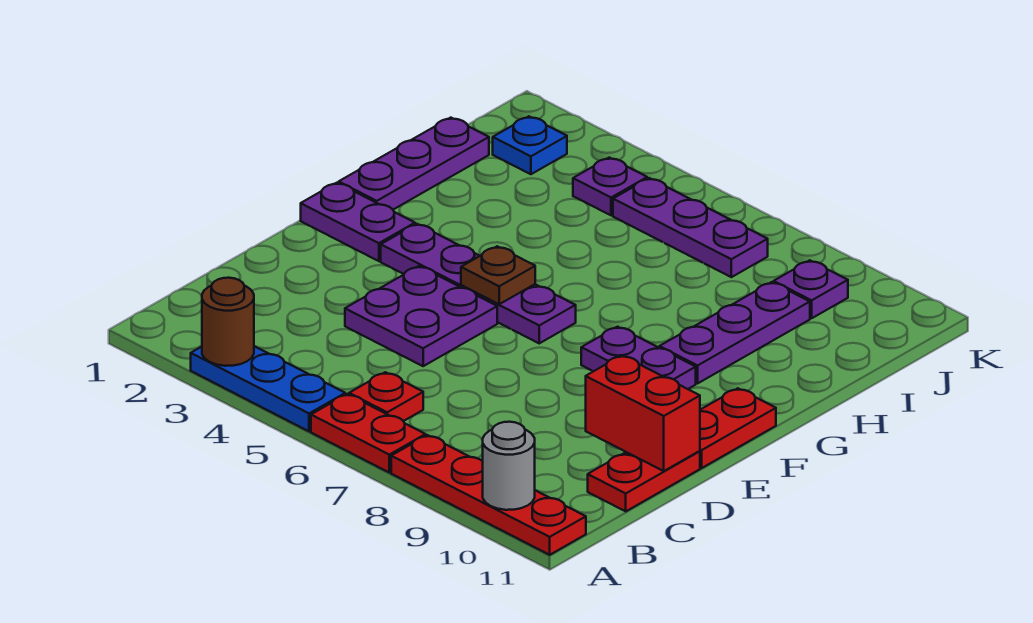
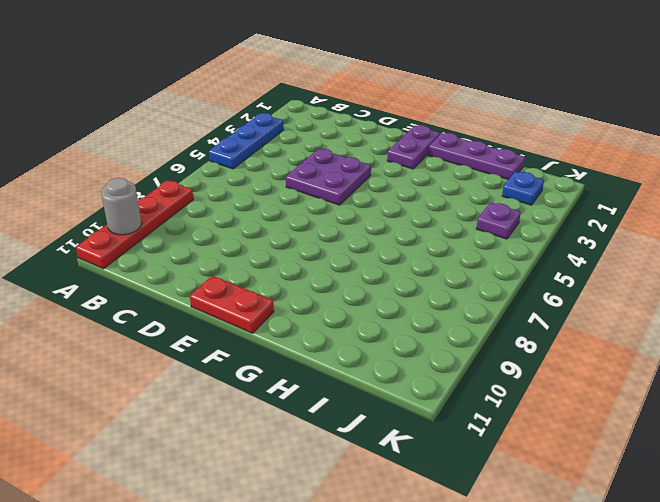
none -> red 1x2 plate [311,394,426,472]
none -> red 1x1 plate [349,372,423,421]
none -> red 1x2 plate [588,451,700,511]

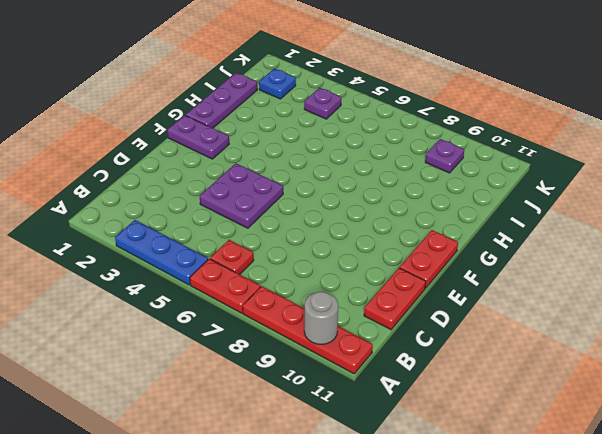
none -> purple 1x4 plate [381,224,576,343]
none -> purple 1x2 plate [581,327,696,389]
none -> purple 1x3 plate [659,282,810,383]

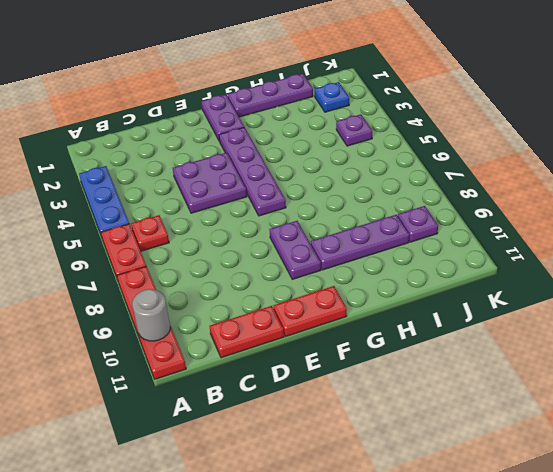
none -> purple 1x3 plate [613,178,768,277]
none -> brown 1x1 round brick [202,278,254,366]
none -> red 1x2 brick [586,355,700,471]

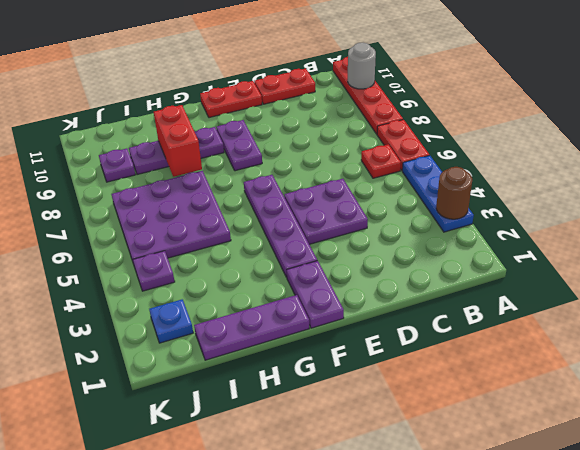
purple 3x3 plate [111,171,231,264] -> purple 1x3 plate [613,178,768,277]
red 1x2 brick [154,105,202,177] -> red 1x2 brick moved to [586,355,700,471]
none -> brown 1x1 plate [461,246,535,304]

